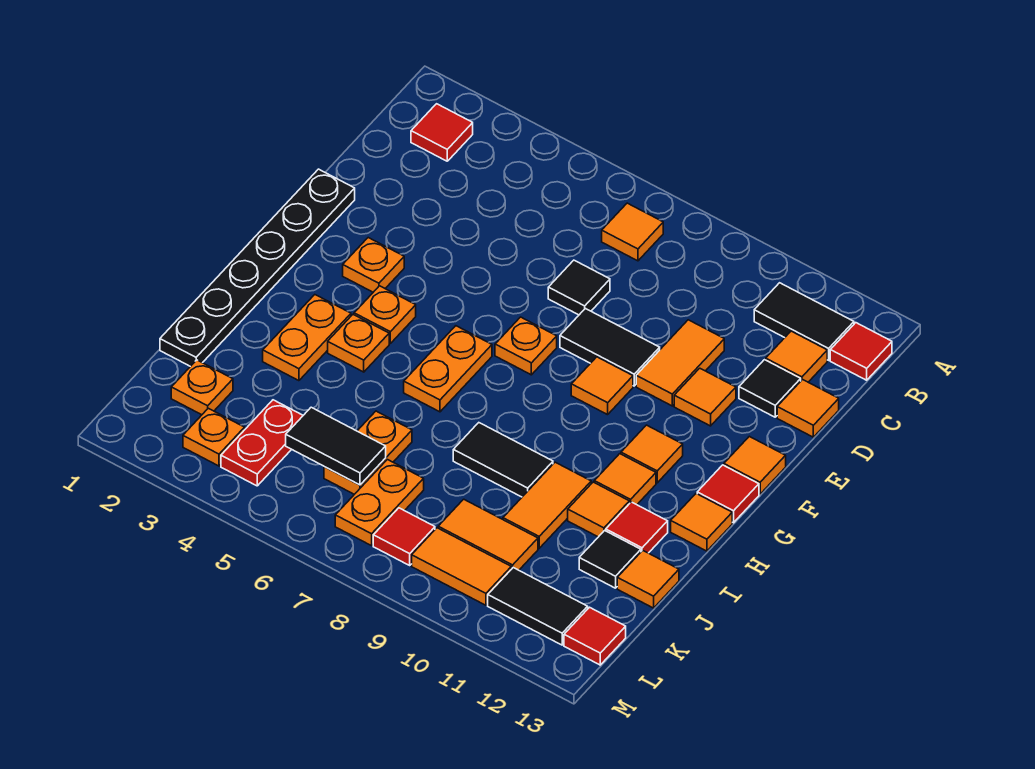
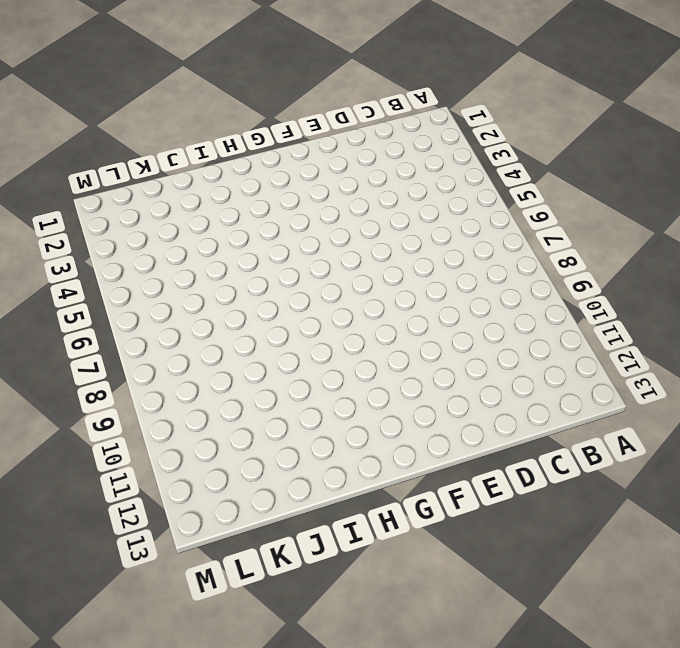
none -> red 1x1 tile [411,104,473,161]
none -> orange 1x1 tile [602,203,663,261]
none -> black 1x2 tile [754,283,854,360]
none -> red 1x1 tile [830,323,892,380]

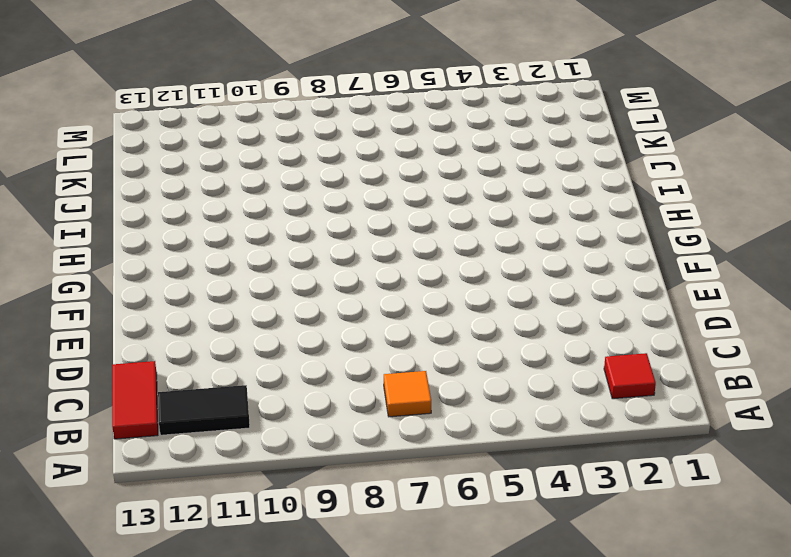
red 1x2 tile [112,361,158,439] -> red 1x1 tile [830,323,892,380]
none -> orange 1x1 tile [766,331,827,382]
none -> black 1x1 tile [548,260,610,315]
none -> orange 1x2 tile [636,320,724,406]
none -> black 1x1 tile [739,360,801,417]

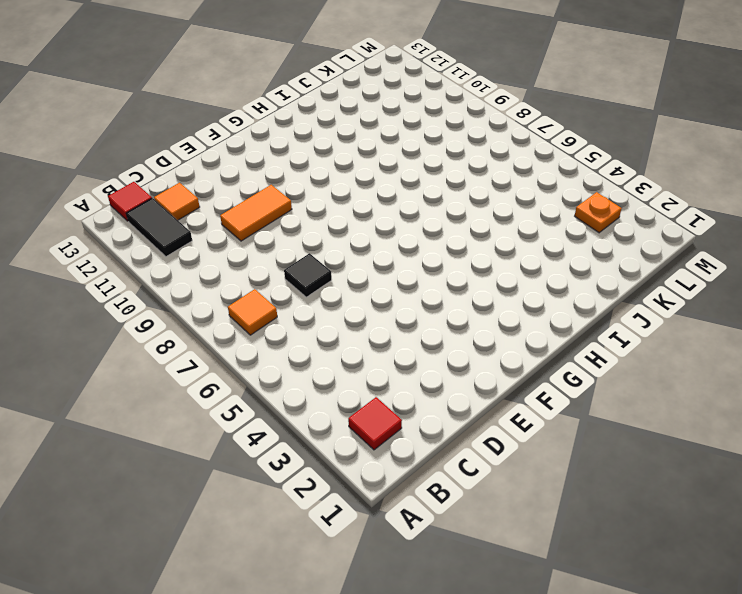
none -> black 1x1 tile [739,360,801,417]
none -> orange 1x1 tile [777,380,839,437]
none -> black 1x6 plate [160,169,355,366]
none -> black 1x2 tile [560,308,660,386]

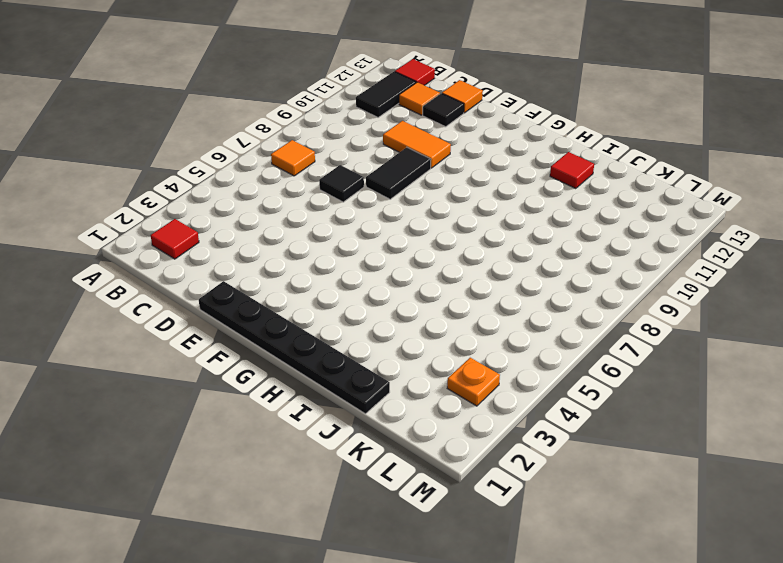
none -> orange 1x1 tile [674,368,736,426]
none -> orange 1x1 plate [343,238,404,292]
none -> orange 1x1 plate [495,317,557,375]
none -> orange 1x1 tile [571,357,633,415]

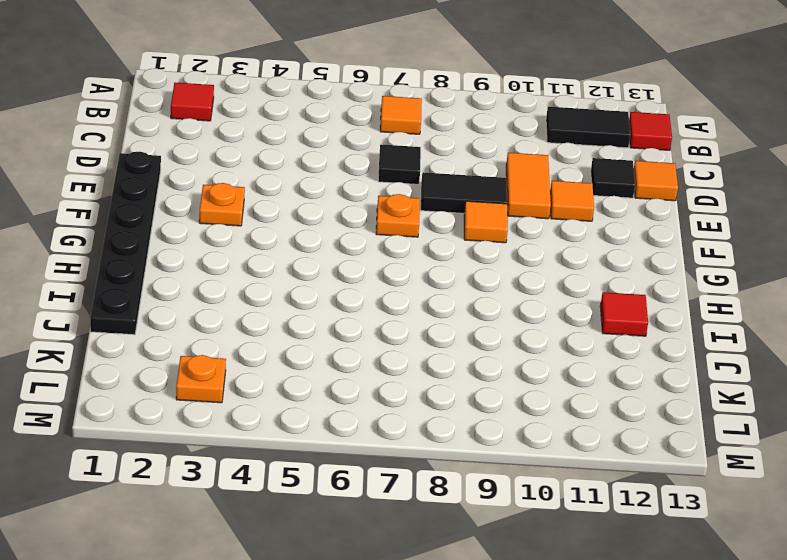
none -> orange 1x1 tile [766,331,827,382]
none -> orange 1x1 tile [724,436,786,494]
none -> orange 1x1 plate [354,286,416,343]
none -> orange 1x2 plate [404,326,492,412]

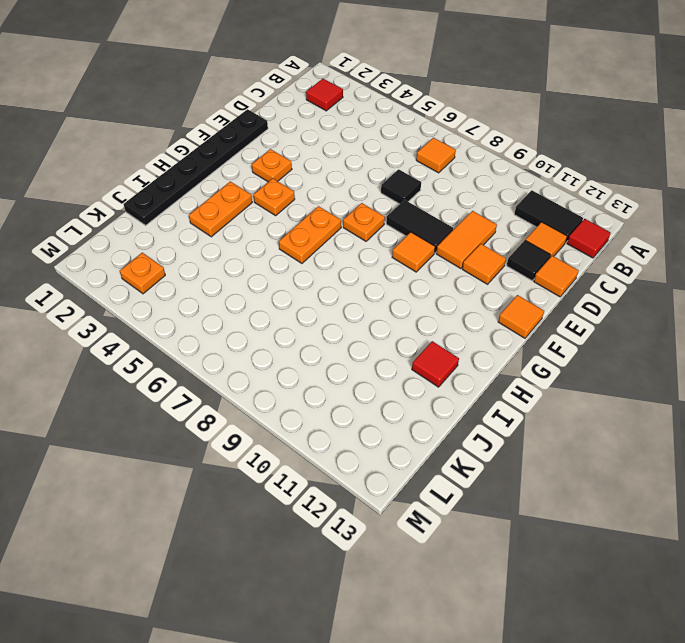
none -> orange 1x1 tile [621,425,683,483]
none -> red 1x1 tile [697,465,759,523]
none -> orange 1x1 plate [328,315,389,372]
none -> orange 1x1 tile [594,454,656,505]

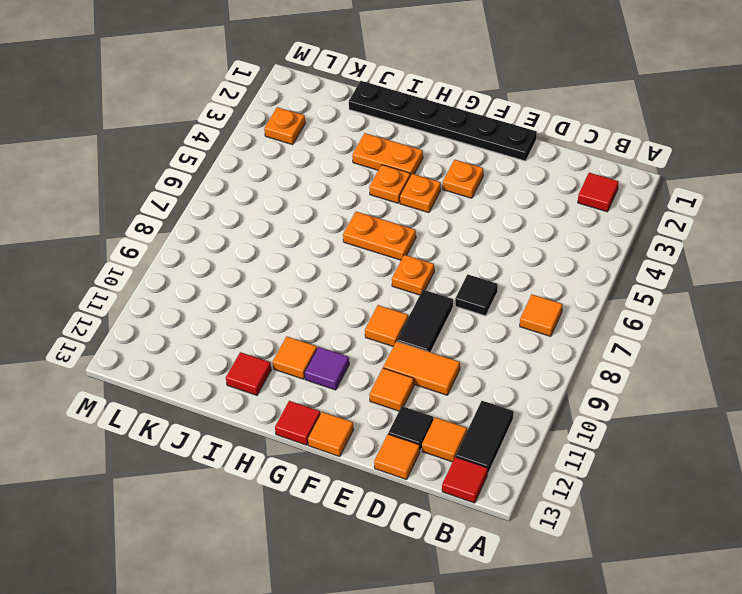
purple 1x1 tile [305,347,349,390] -> orange 1x1 tile [621,425,683,483]
none -> orange 1x1 tile [671,494,732,551]
none -> black 1x2 tile [453,423,553,497]
none -> orange 1x2 tile [503,462,591,548]
none -> orange 1x1 tile [568,482,629,537]

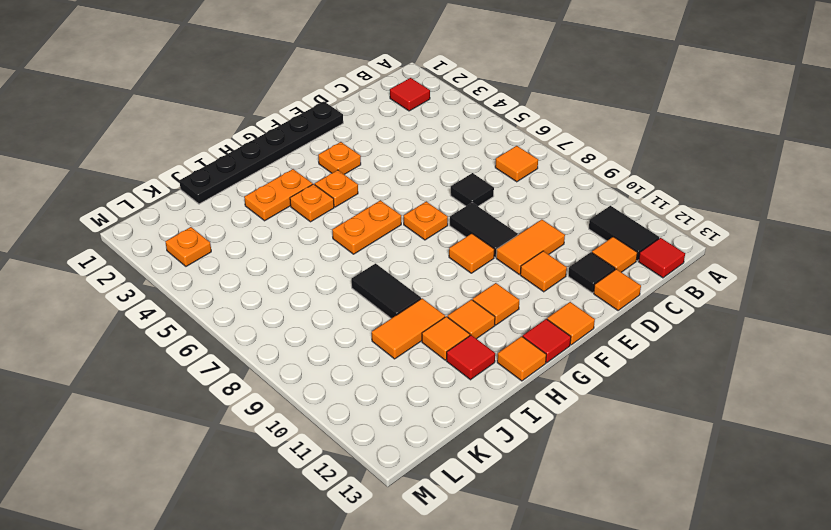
none -> orange 1x2 plate [324,411,412,494]
none -> black 1x1 tile [579,530,641,588]
none -> orange 1x1 tile [617,551,679,608]
none -> orange 1x1 plate [171,360,233,415]

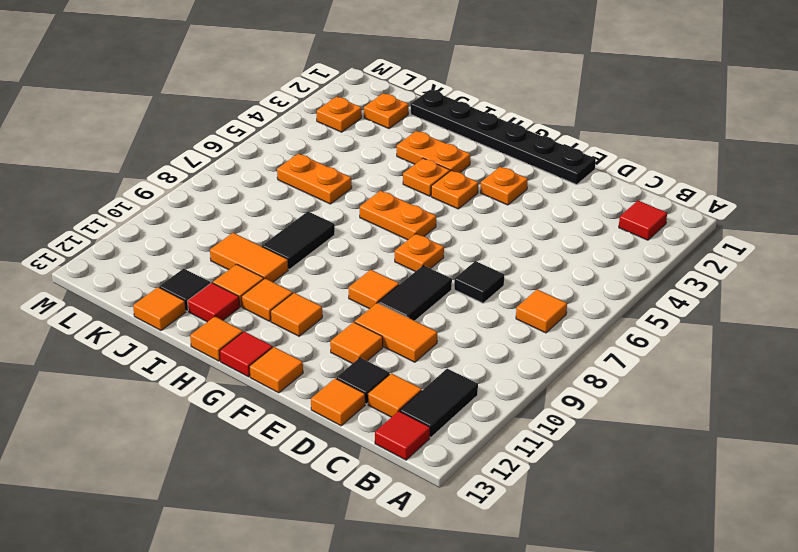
none -> red 1x2 plate [221,400,303,486]
none -> orange 1x2 plate [335,460,424,546]
none -> orange 1x2 tile [438,499,538,570]
none -> red 1x1 tile [373,508,435,565]

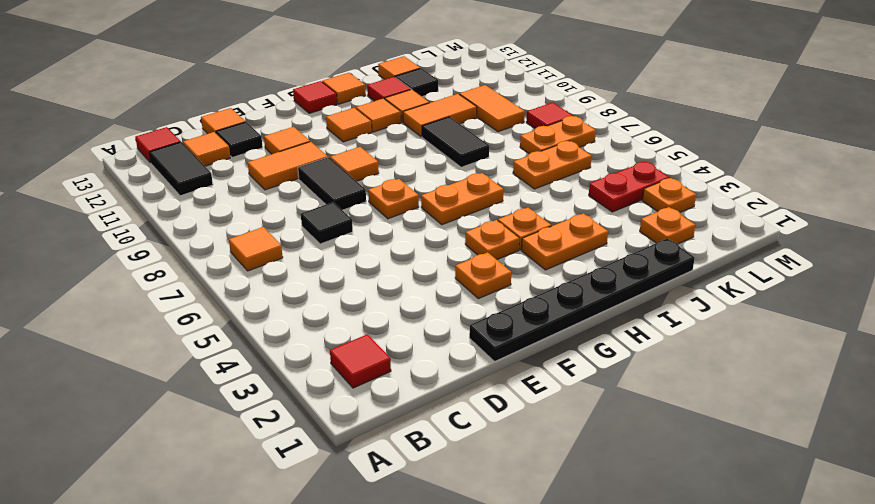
none -> orange 1x1 tile [724,436,786,494]
none -> orange 1x2 tile [412,528,511,605]
none -> black 1x2 tile [488,568,588,645]
none -> red 1x1 tile [564,607,626,665]

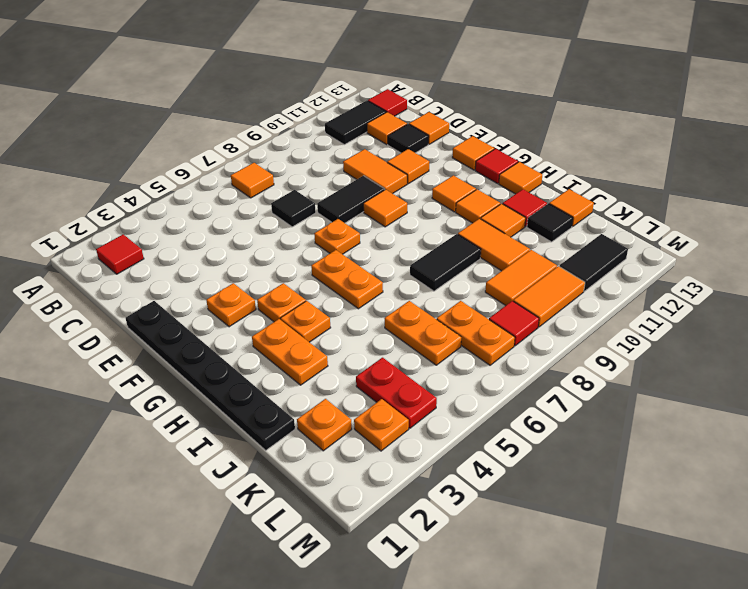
none -> red 1x1 tile [564,607,626,665]
none -> black 1x2 tile [286,407,386,485]

